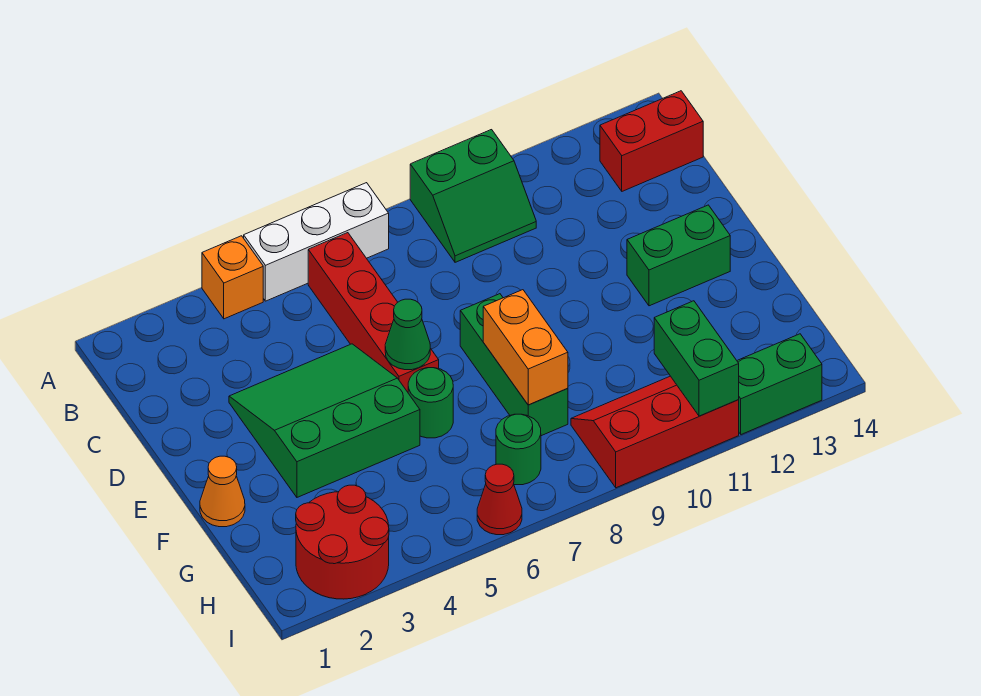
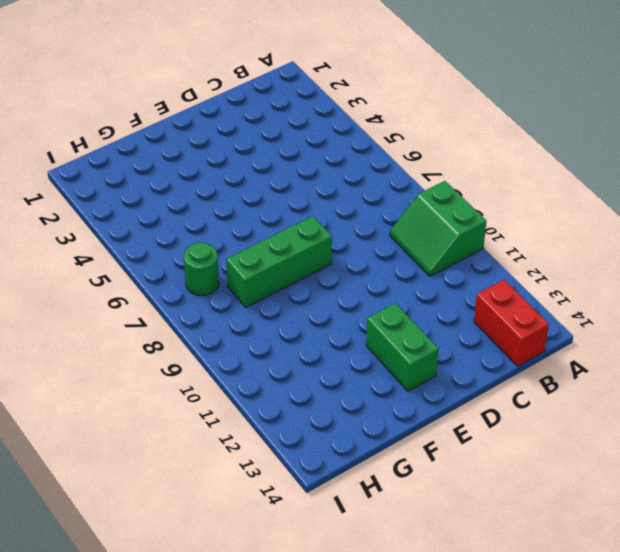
none -> orange 1x1 brick [202,236,263,319]
none -> white 1x3 brick [244,183,389,301]
none -> red 1x4 brick [308,233,439,392]

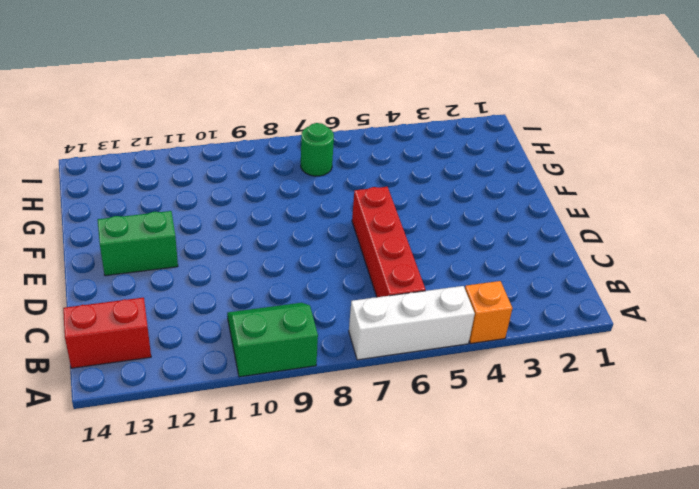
none -> green 3x3 slope [229,344,420,497]
none -> green 1x3 brick [460,294,568,436]
none -> orange 1x1 cone [200,456,245,527]

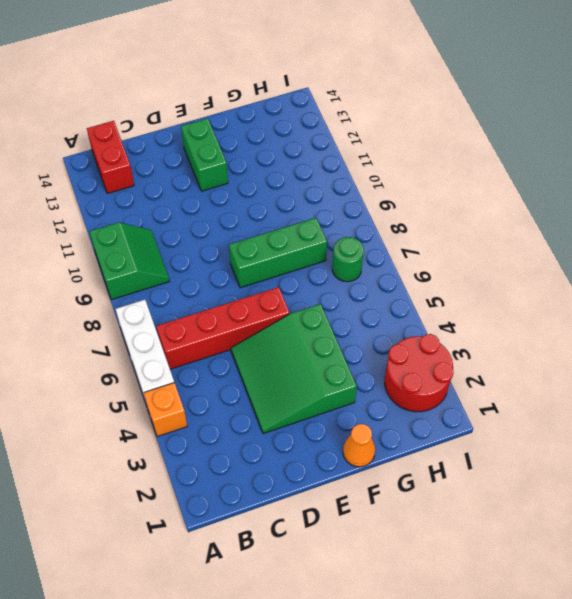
none -> green 1x1 round brick [408,368,453,438]
none -> red 2x3 slope [571,376,739,488]
none -> red 1x1 cone [477,464,522,535]

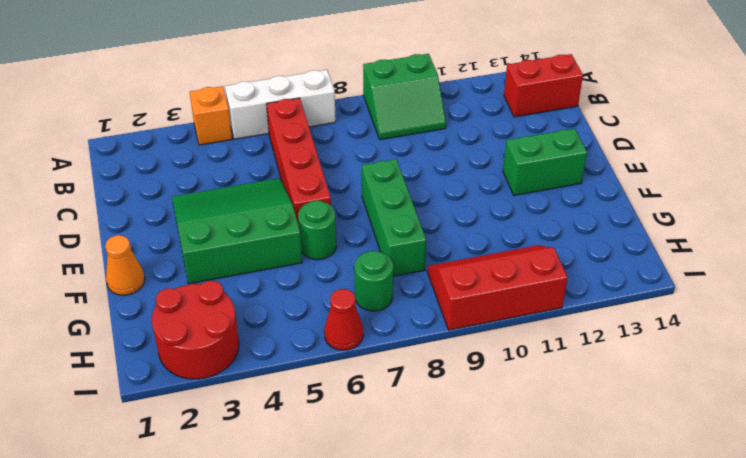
none -> green 1x2 brick [737,334,822,434]
none -> green 1x1 cone [385,299,430,370]
none -> orange 1x2 brick [483,290,568,405]

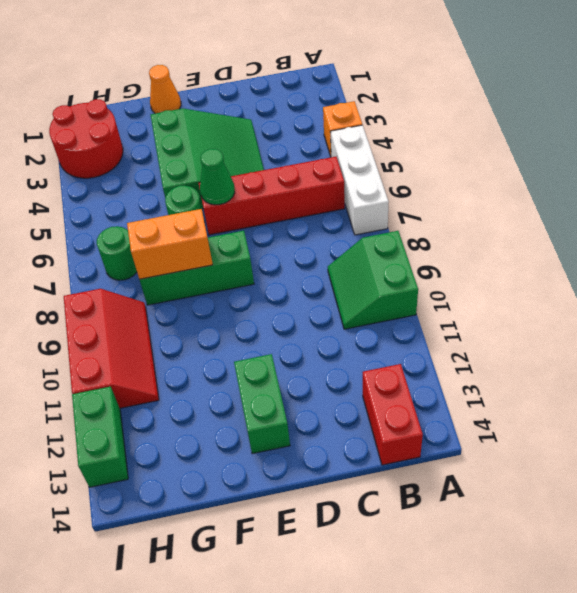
none -> red 1x1 cone [477,464,522,535]
none -> green 1x2 brick [654,301,739,416]

